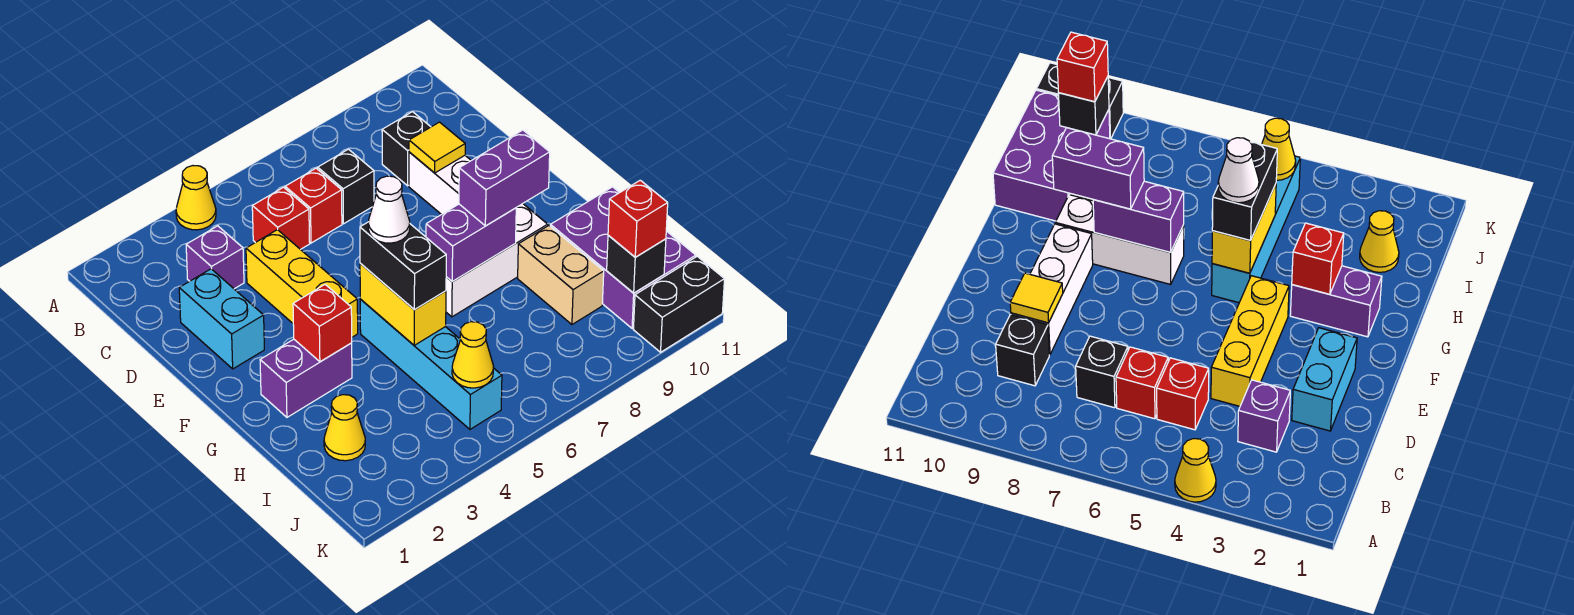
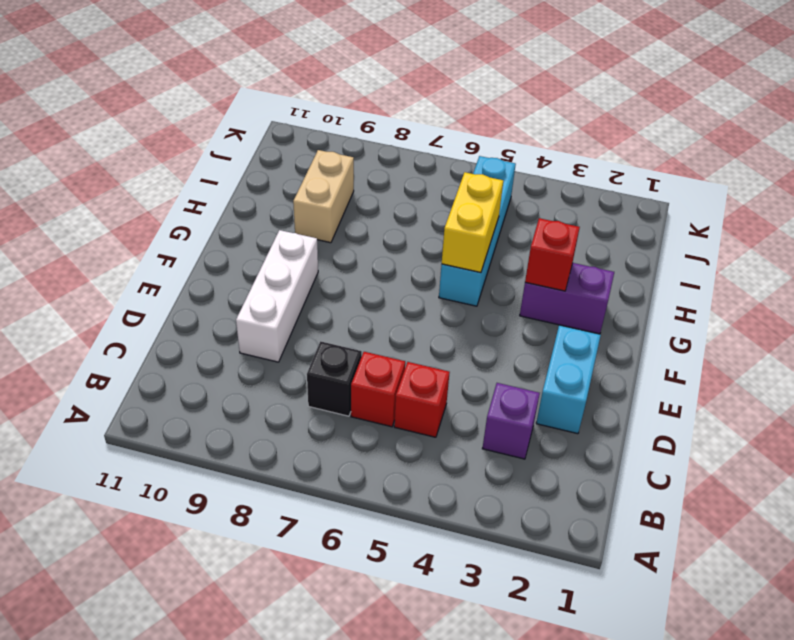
none -> yellow 1x1 cone [176,166,216,230]
none -> black 1x1 brick [382,112,430,186]
none -> yellow 1x3 brick [246,230,358,337]

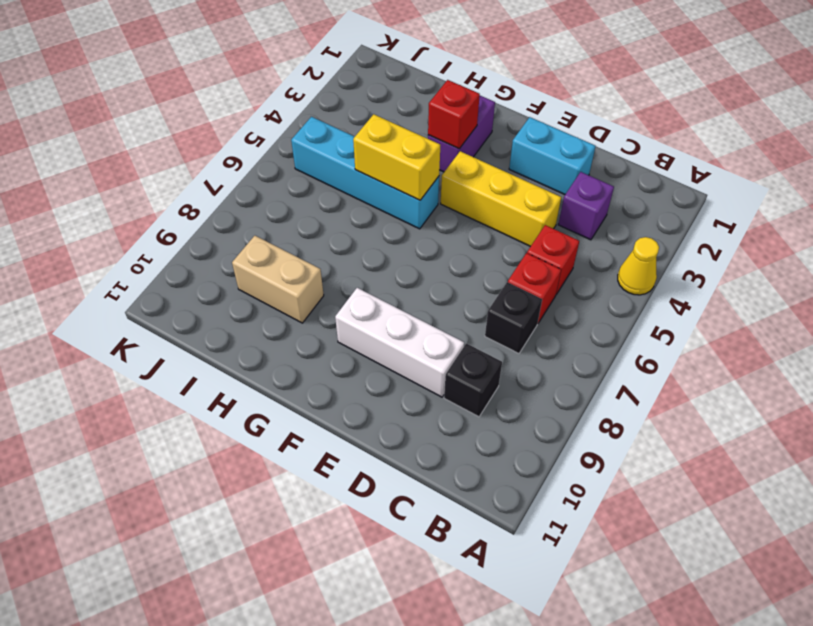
none -> white 1x3 brick [446,204,548,317]
none -> purple 2x3 brick [550,187,696,328]
none -> yellow 1x1 cone [324,395,365,461]

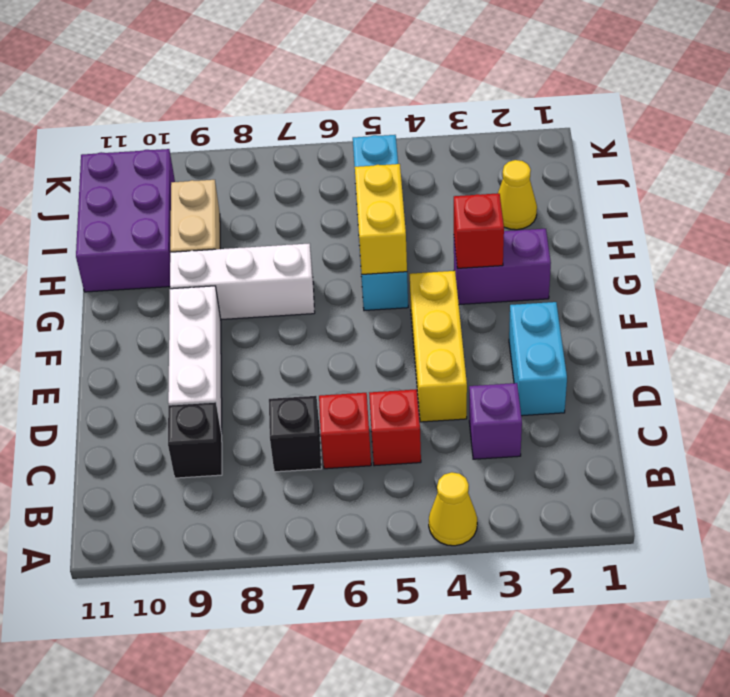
none -> black 1x2 brick [633,256,725,352]
none -> yellow 1x1 tile [409,122,465,173]
none -> purple 1x2 brick [426,204,516,282]

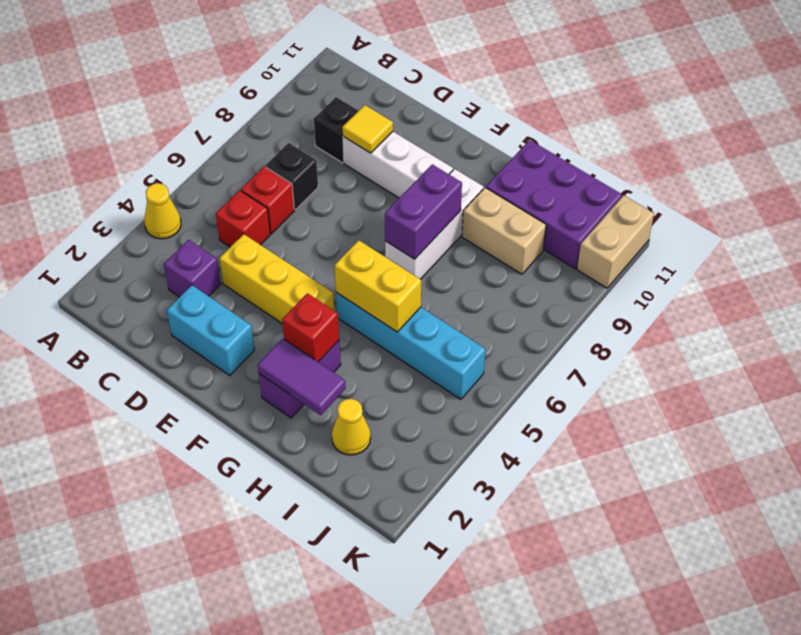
purple 1x2 tile [258,339,346,415] -> none
tan 1x2 brick [577,195,654,288] -> black 1x2 brick [633,256,725,352]
none -> yellow 1x1 cone [452,322,493,388]
none -> black 1x1 brick [607,236,666,293]
none -> black 1x2 brick [360,222,446,310]

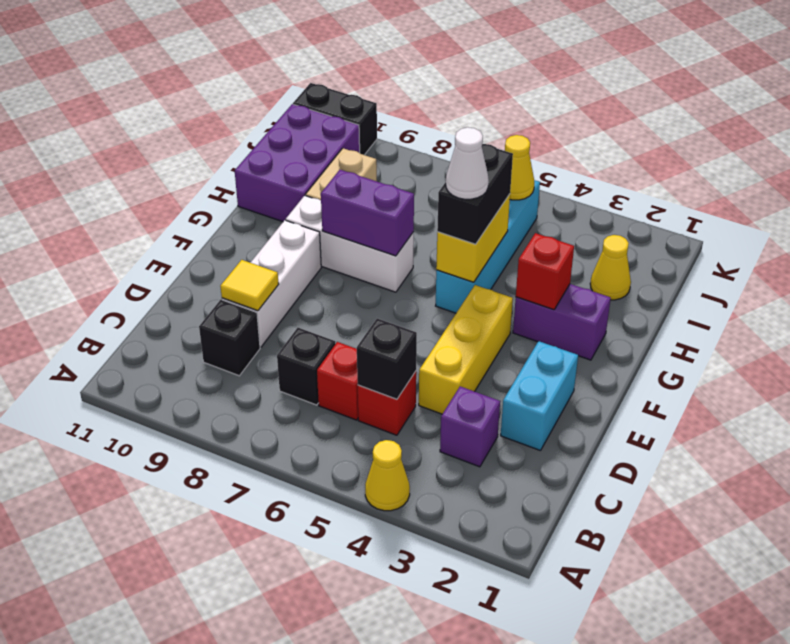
black 1x1 brick [357,318,417,399] -> black 1x1 brick moved to [607,236,666,293]
none -> purple 1x2 brick [459,130,550,226]
none -> red 1x1 brick [608,180,668,257]

